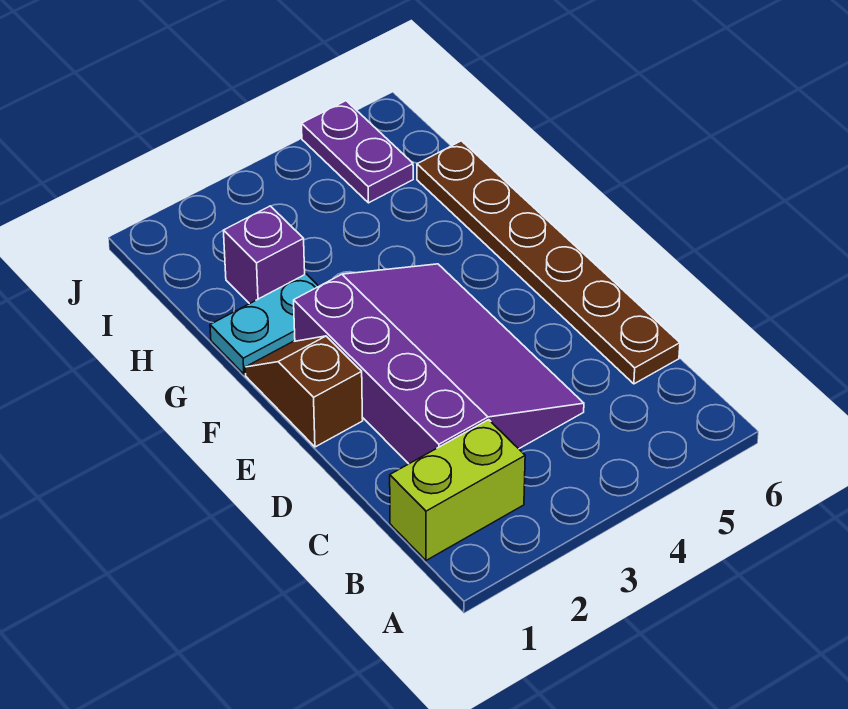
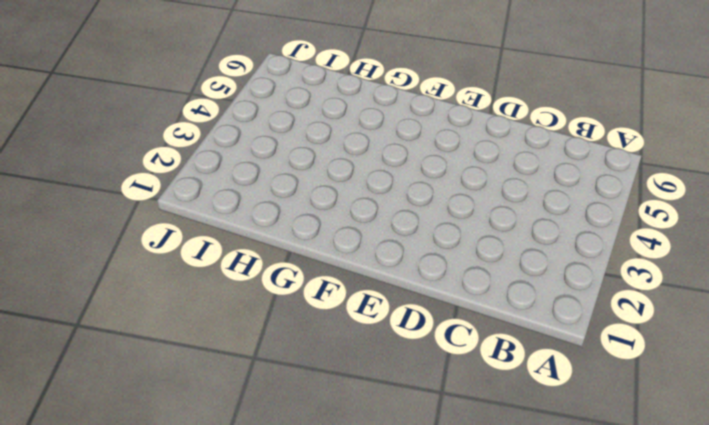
none -> lime 1x2 brick [390,420,525,560]
none -> purple 3x4 slope [294,264,584,464]

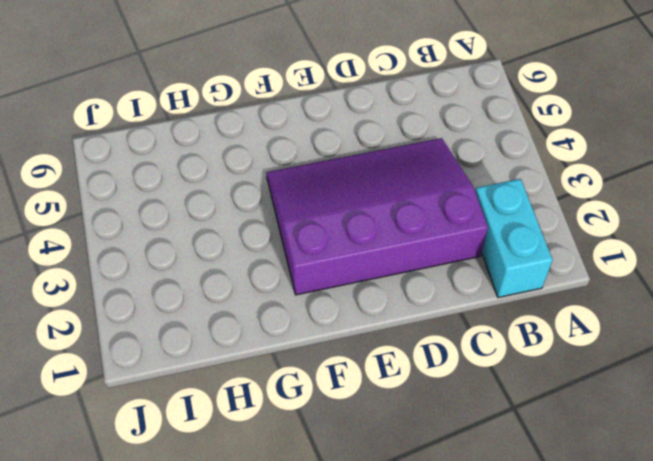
cyan 1x2 brick [475,179,553,298] -> lime 1x2 brick [390,420,525,560]
none -> brown 1x6 plate [417,141,680,384]
none -> brown 1x2 slope [245,336,363,447]

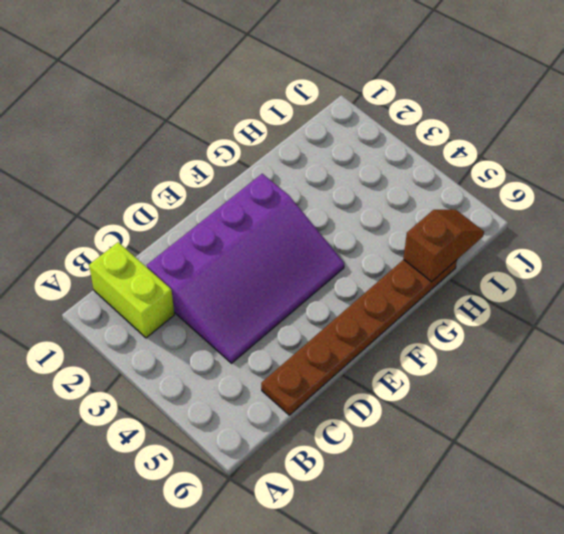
brown 1x2 slope [404,210,484,282] -> brown 1x2 slope moved to [245,336,363,447]
none -> cyan 1x2 plate [210,274,319,374]
none -> purple 1x1 brick [223,206,305,304]

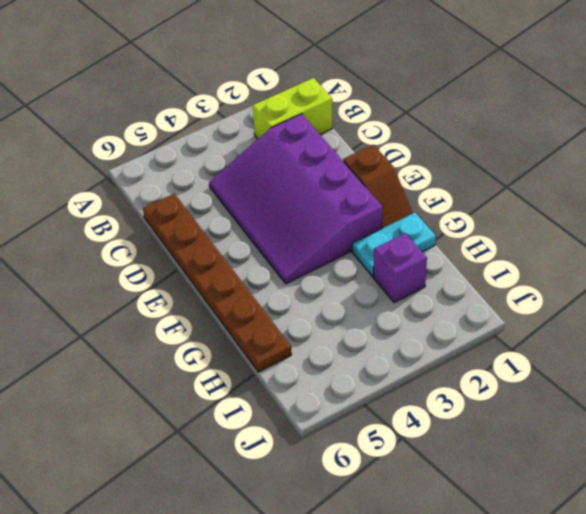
none -> purple 1x2 plate [302,101,413,203]

